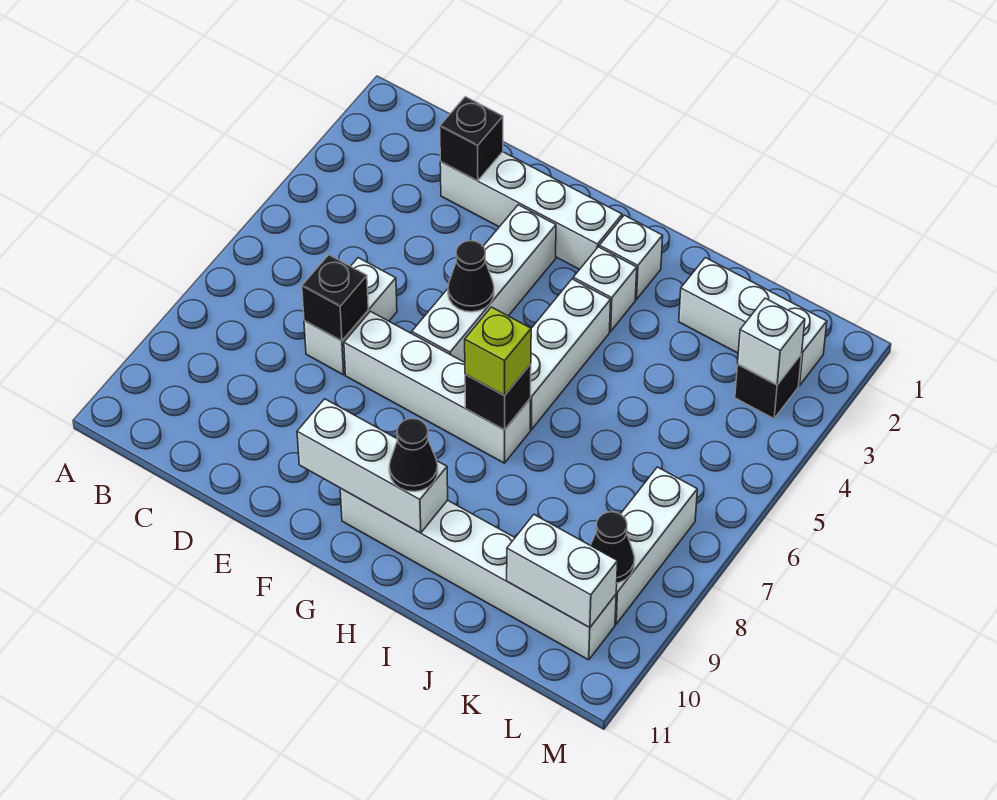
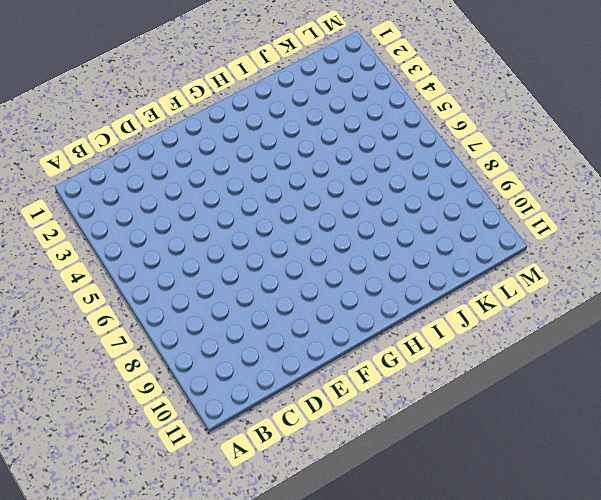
none -> white 1x4 brick [440,152,622,269]
none -> white 1x2 brick [304,258,397,375]
none -> white 1x4 brick [344,311,531,463]

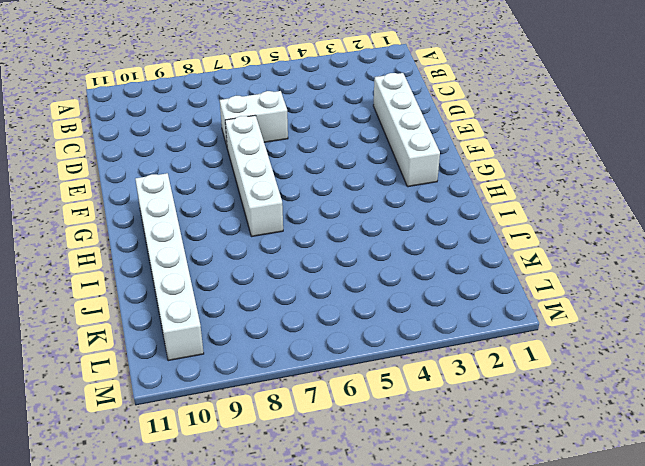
none -> white 1x4 brick [412,205,556,362]
none -> white 1x1 brick [599,215,663,299]
none -> white 1x1 brick [573,247,637,331]

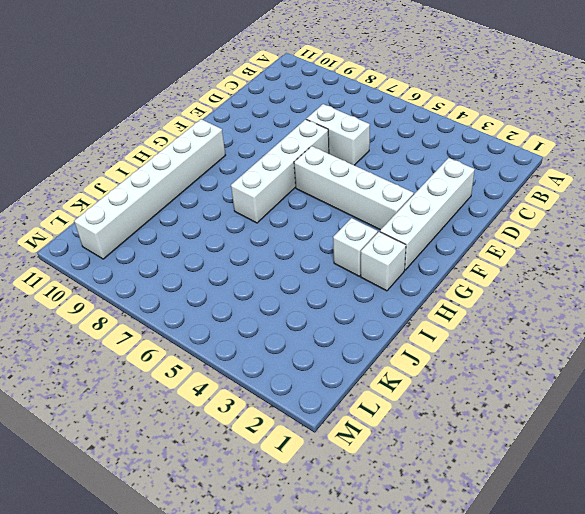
none -> white 1x3 brick [530,279,611,430]
none -> white 1x3 brick [679,258,827,386]
none -> black 1x1 brick [735,354,802,418]

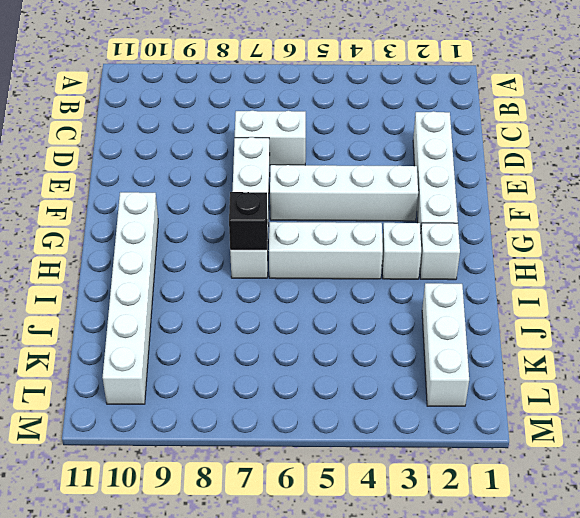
none -> black 1x1 brick [735,354,802,418]
none -> white 1x3 brick [615,467,697,624]
none -> black 1x1 brick [440,97,503,181]

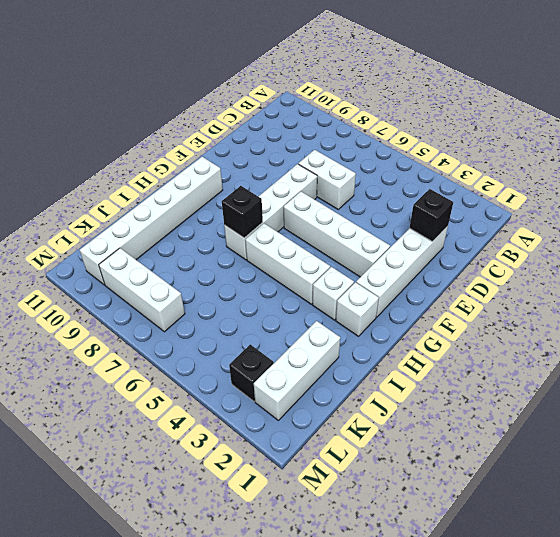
none -> black 1x1 brick [302,255,368,341]
none -> black 1x1 cone [448,241,494,312]
none -> white 1x3 brick [297,399,448,533]

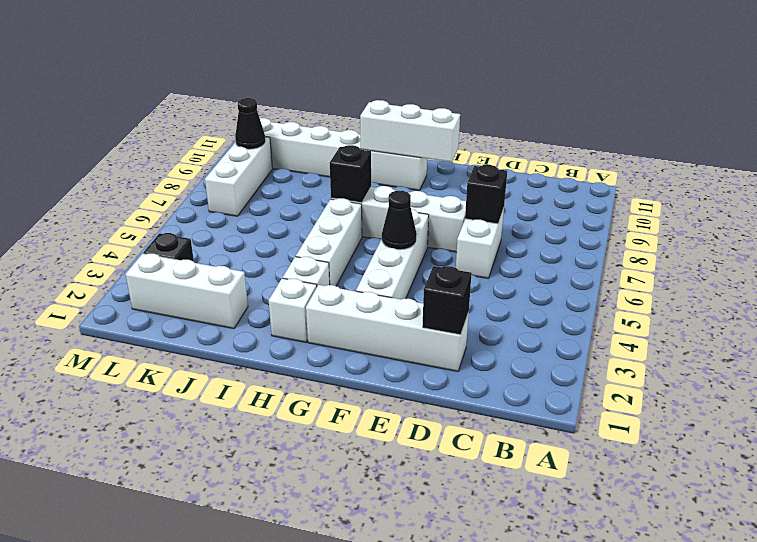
none -> white 1x2 brick [507,515,618,628]
none -> white 1x1 brick [738,298,805,385]
none -> lime 1x1 brick [465,307,531,395]

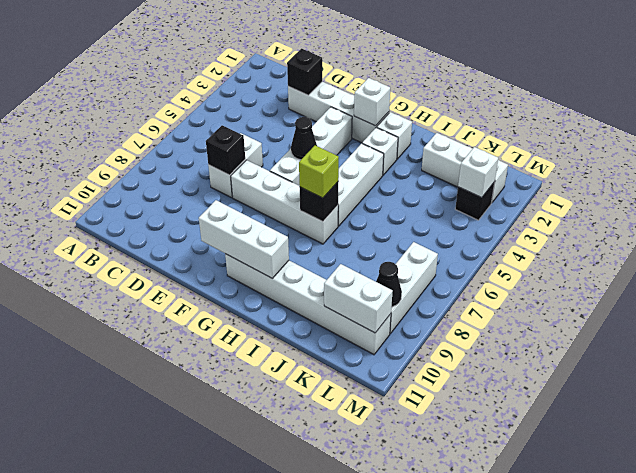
white 1x1 brick [354,78,390,126] -> none
none -> black 1x1 cone [389,418,438,492]

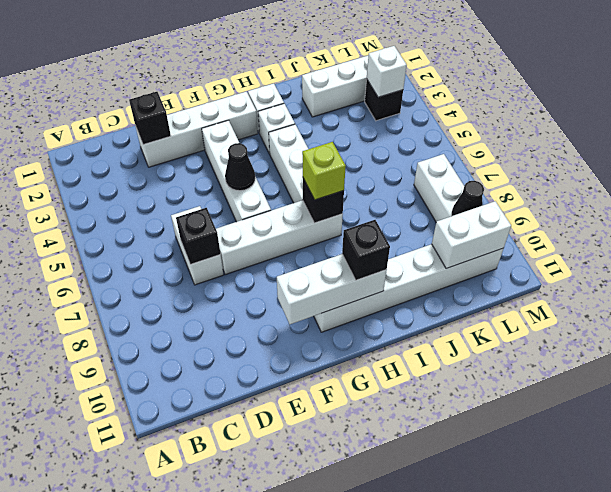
black 1x1 brick [342,220,390,280] -> black 1x1 cone [389,418,438,492]

